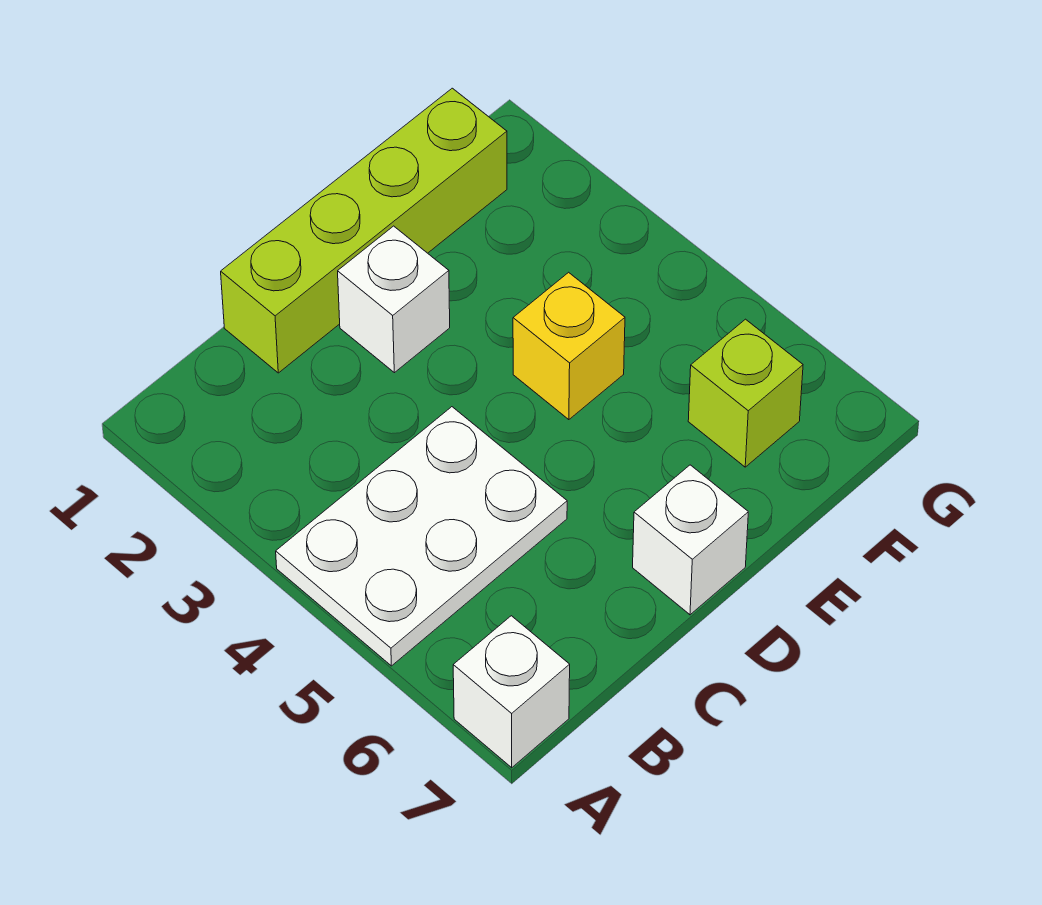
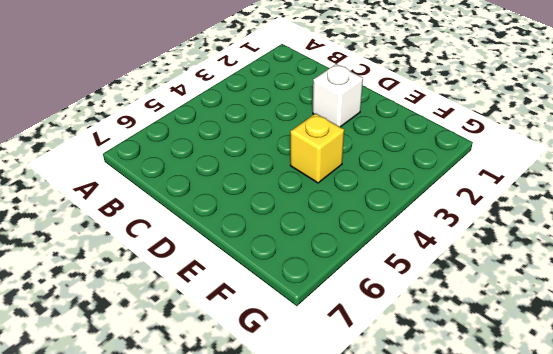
none -> white 2x3 plate [276,407,567,666]
none -> white 1x1 brick [453,616,570,768]

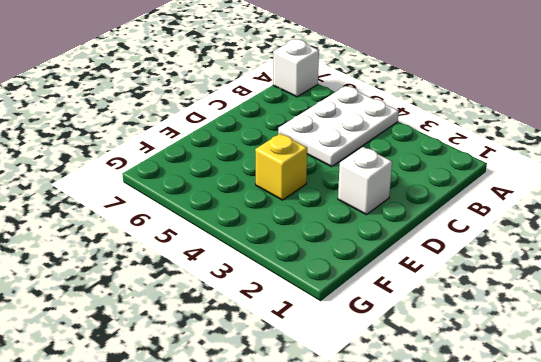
none -> lime 1x4 brick [221,88,507,373]
none -> white 1x1 brick [633,465,748,615]

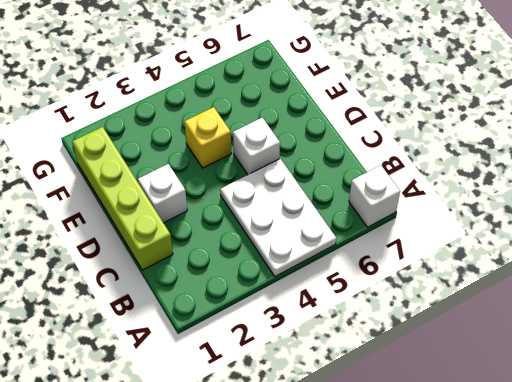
white 1x1 brick [233,118,280,175] -> white 1x1 brick moved to [633,465,748,615]
none -> lime 1x1 brick [688,319,803,467]

